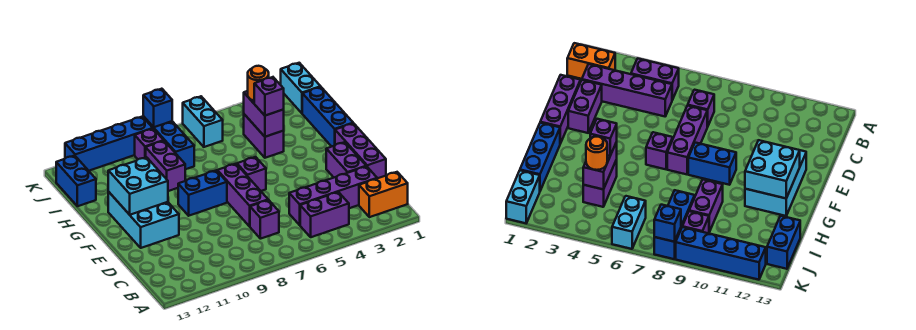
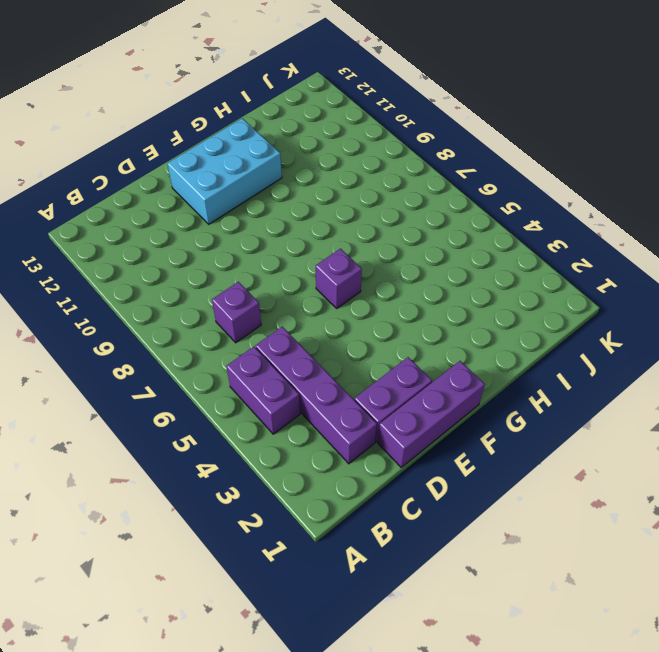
none -> orange 1x2 brick [359,172,408,217]
none -> purple 1x3 brick [217,164,268,226]
none -> blue 1x2 brick [178,170,227,216]

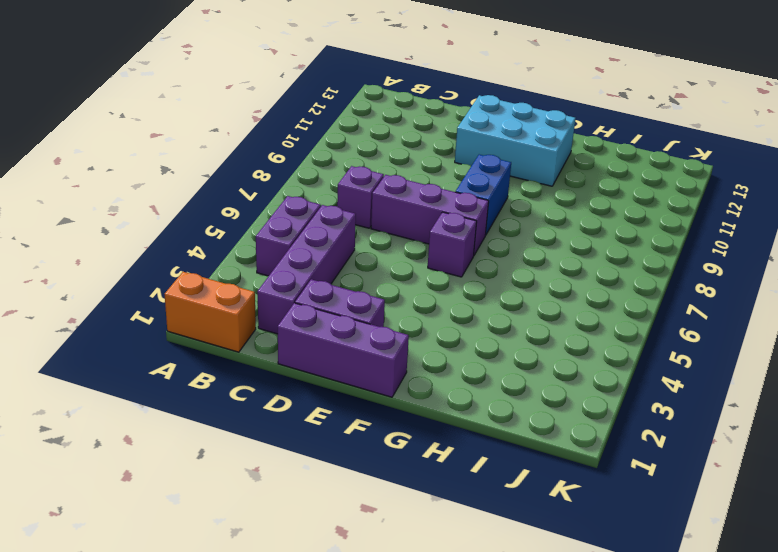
orange 1x2 brick [165,272,256,352] -> orange 1x2 brick turned to [359,172,408,217]
none -> blue 1x3 brick [302,87,353,147]
none -> purple 1x2 brick [244,114,284,158]
none -> purple 1x2 brick [146,141,185,191]

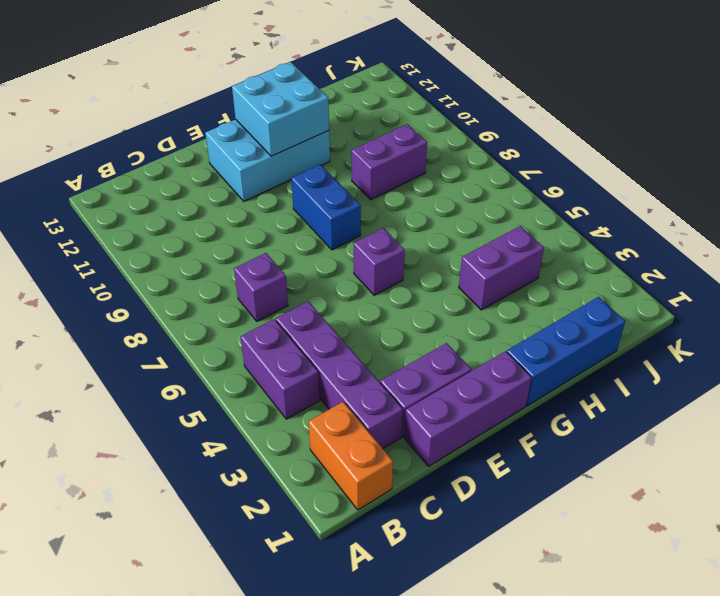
none -> purple 1x3 brick [217,164,268,226]
none -> blue 1x3 brick [143,116,194,169]
none -> blue 1x2 brick [56,156,96,206]

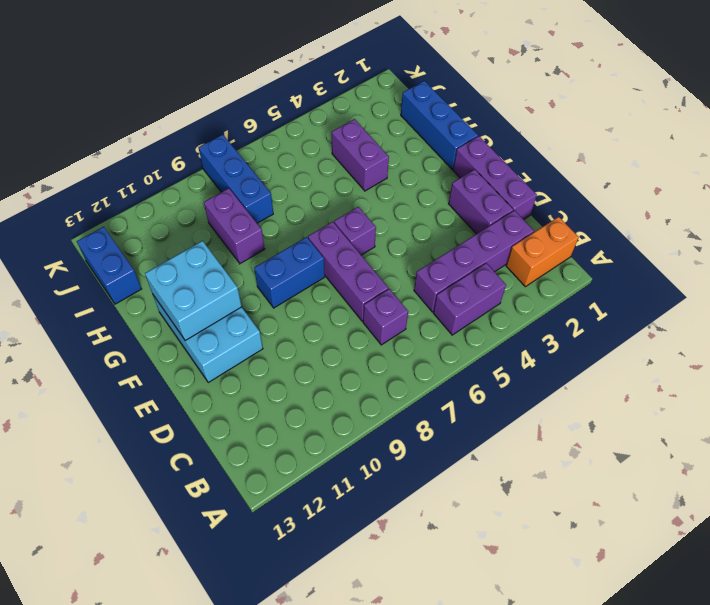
none -> cyan 1x2 brick [281,63,321,113]
none -> cyan 1x2 brick [183,96,223,147]
none -> purple 1x1 brick [135,129,164,159]

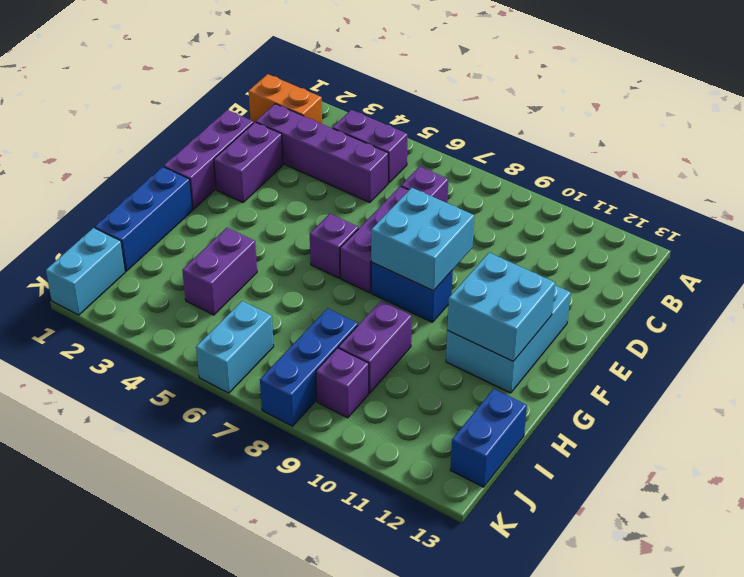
cyan 2x2 brick [371,188,474,291] -> none
none -> blue 1x4 brick [65,117,153,171]
none -> purple 1x2 brick [244,91,284,137]
none -> blue 1x1 brick [143,89,172,127]

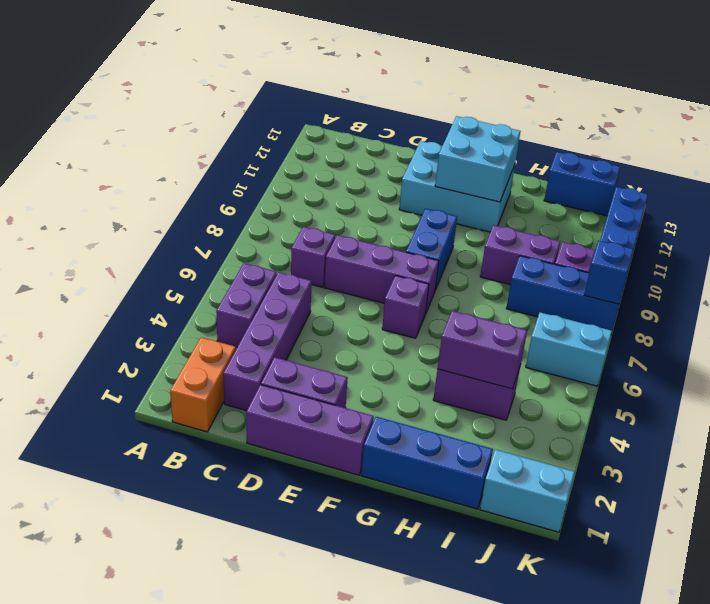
none -> purple 1x1 brick [254,77,284,116]
none -> orange 1x1 round brick [248,66,269,101]

